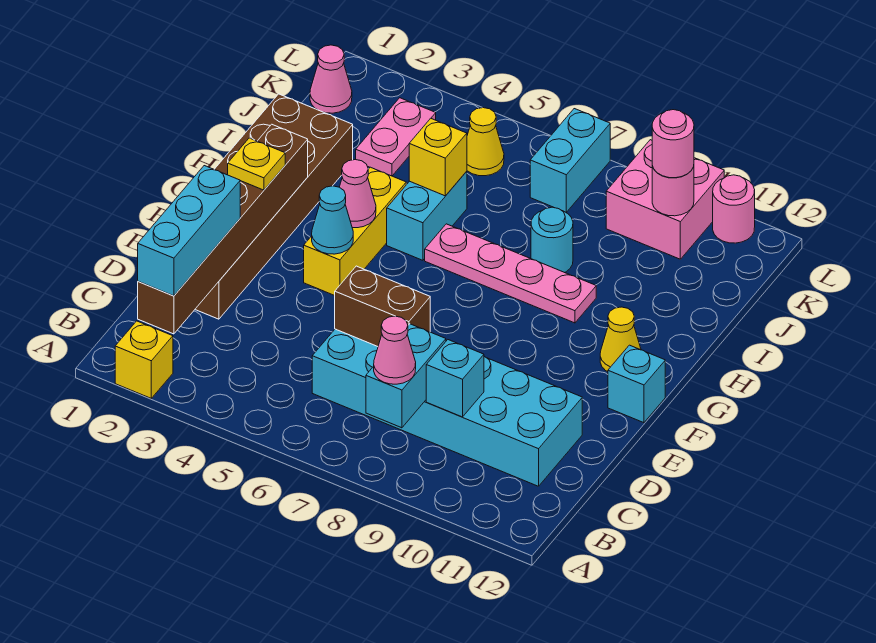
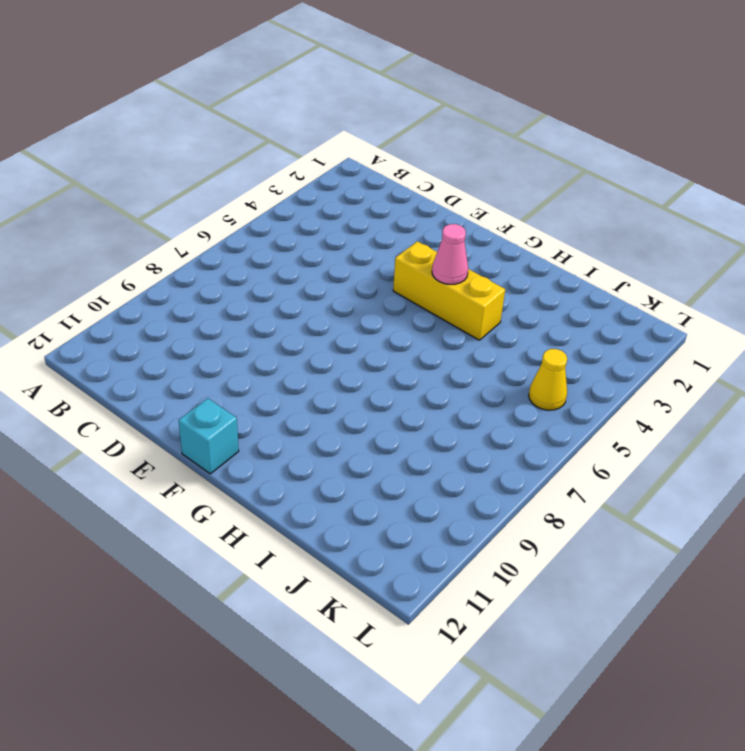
none -> yellow 1x1 brick [115,321,173,398]
none -> cyan 2x6 brick [312,329,582,486]
none -> brown 2x6 brick [195,94,353,319]

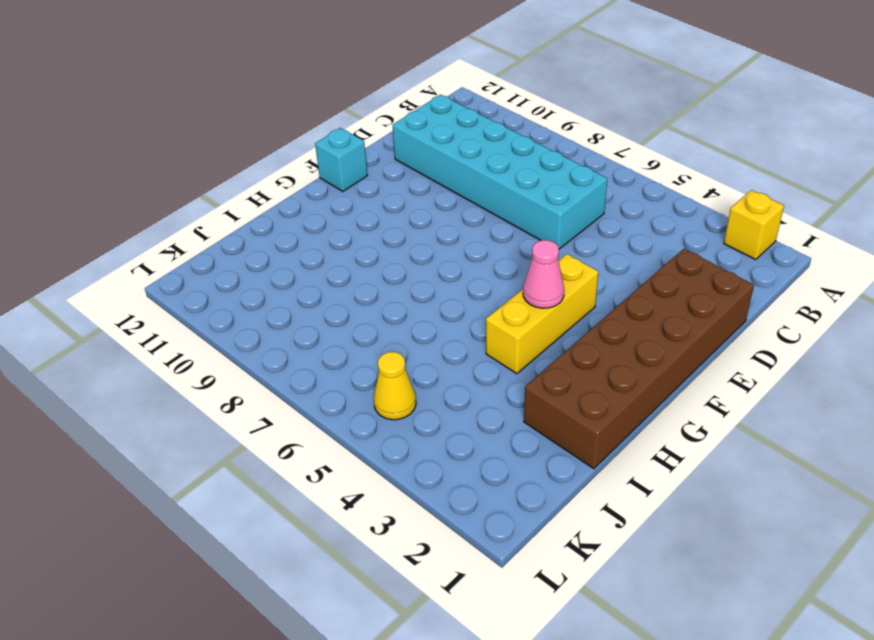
none -> yellow 1x1 cone [600,307,641,372]
none -> cyan 1x2 brick [387,171,467,260]
none -> pink 1x4 plate [425,224,596,323]

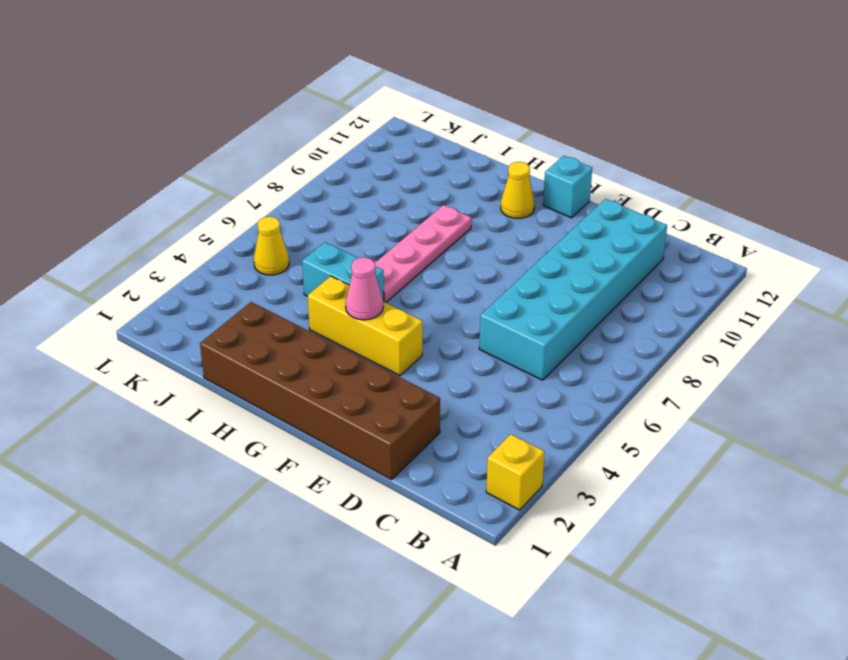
none -> cyan 1x1 round brick [531,207,573,273]
none -> pink 1x2 plate [356,98,436,176]
none -> pink 1x1 cone [310,45,352,113]

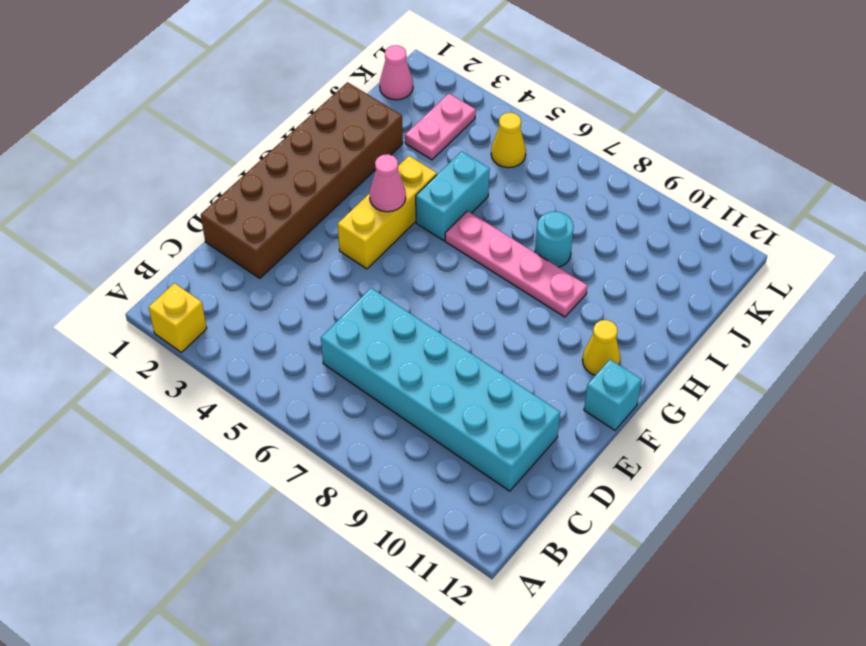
none -> cyan 1x2 brick [530,109,610,212]
none -> pink 2x2 brick [606,140,724,259]
none -> pink 1x1 round brick [713,175,755,243]

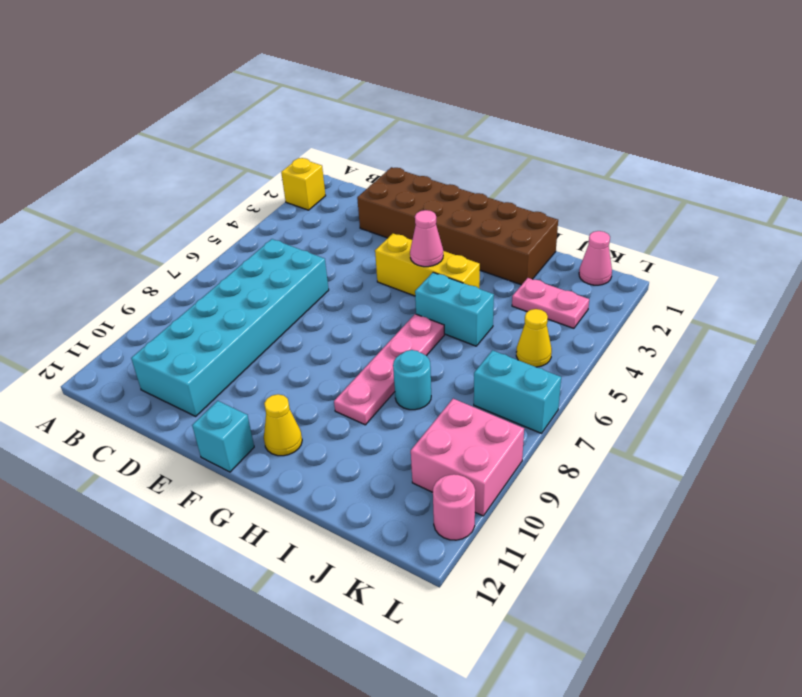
none -> brown 1x6 brick [138,124,308,334]
none -> cyan 1x2 brick [366,324,446,428]
none -> cyan 1x1 brick [426,340,484,417]

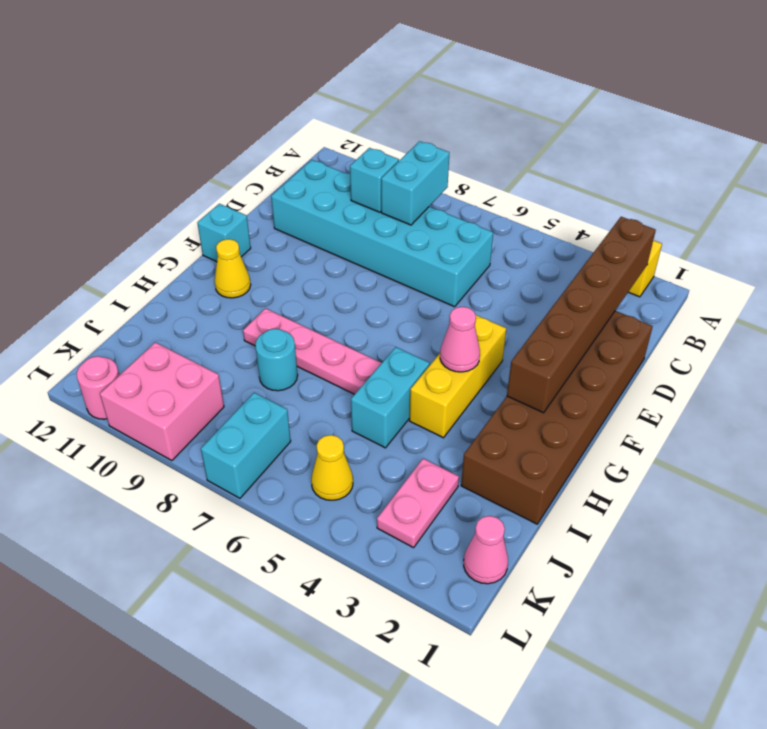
none -> brown 1x2 brick [335,266,430,346]
none -> cyan 1x1 cone [312,186,353,254]
none -> yellow 1x1 brick [409,118,467,196]

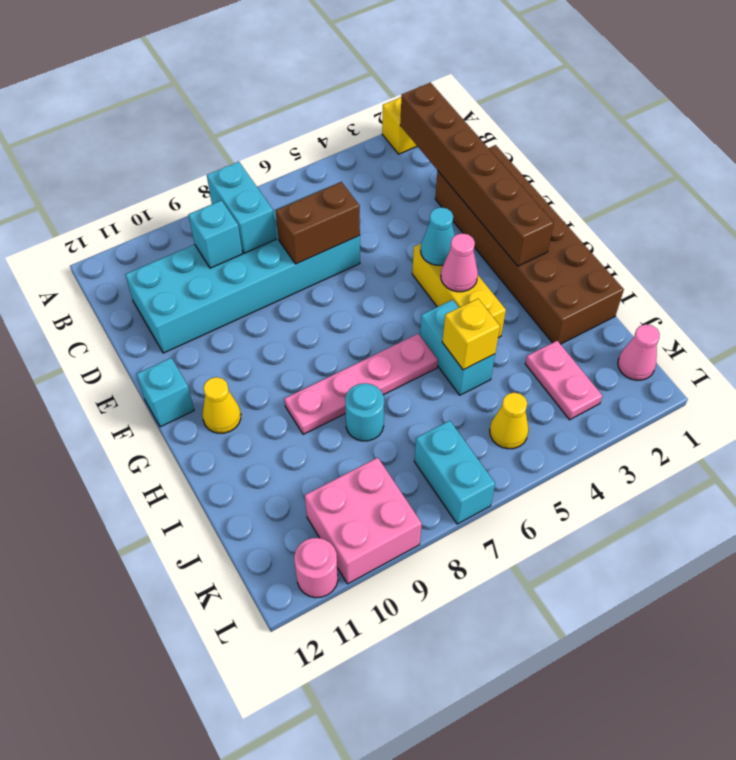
none -> pink 1x1 round brick [652,166,694,216]
none -> cyan 1x3 brick [138,166,240,296]
none -> pink 1x1 cone [374,316,416,384]

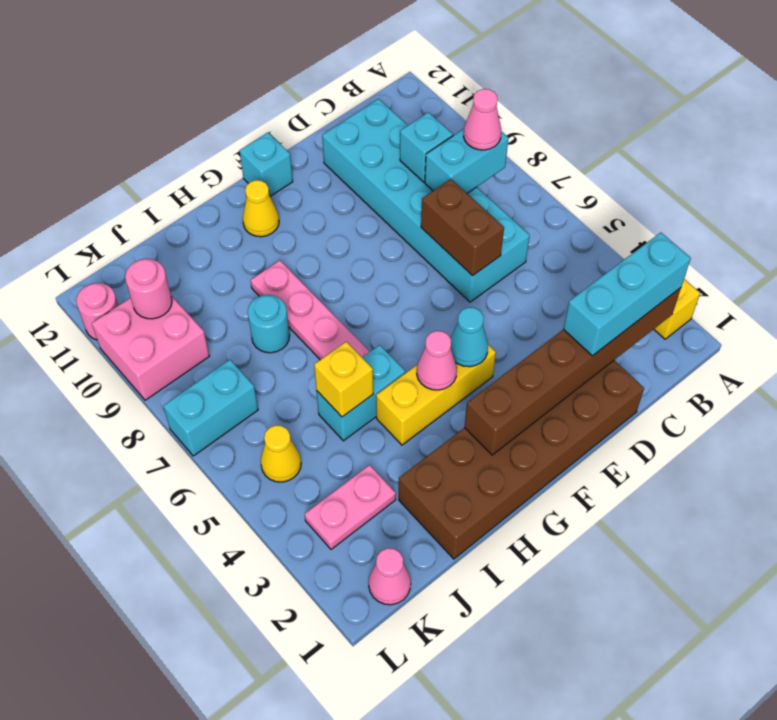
none -> yellow 1x1 plate [228,138,285,190]
none -> pink 1x1 round brick [652,110,694,178]

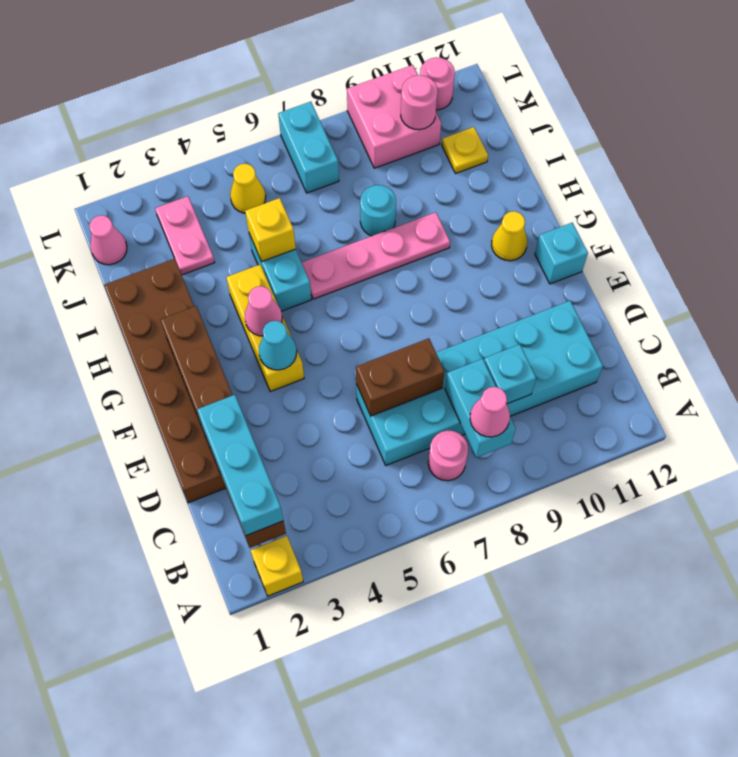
pink 1x1 round brick [428,431,468,481] -> pink 1x1 round brick moved to [652,110,694,178]
yellow 1x1 plate [442,127,488,174] -> yellow 1x1 plate moved to [228,138,285,190]

